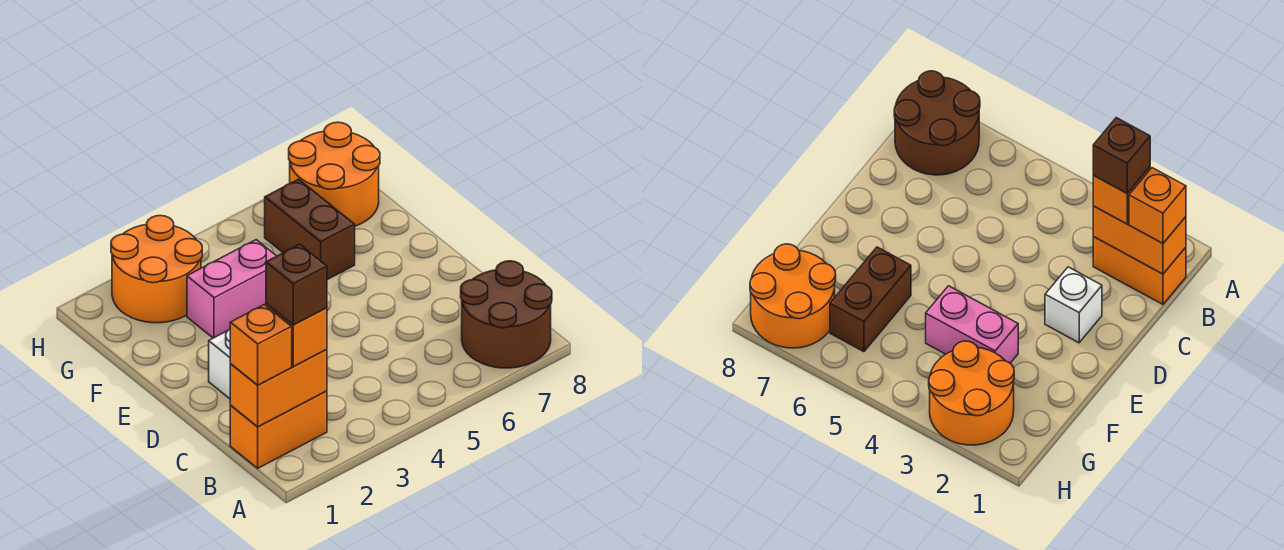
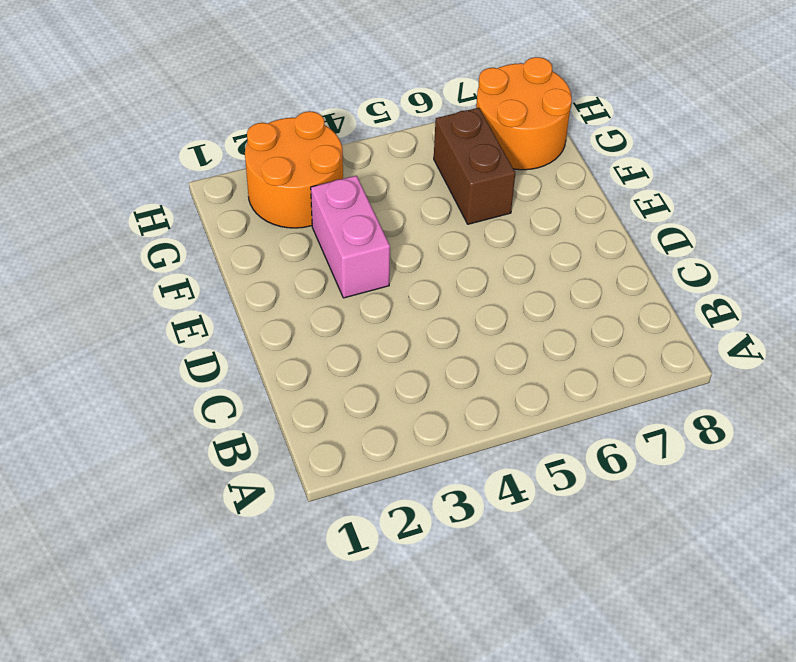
pink 1x2 brick [311,176,390,298] -> pink 1x2 brick turned to [187,240,276,338]
none -> brown 2x2 round brick [461,261,552,368]
none -> orange 1x2 brick [230,391,327,468]

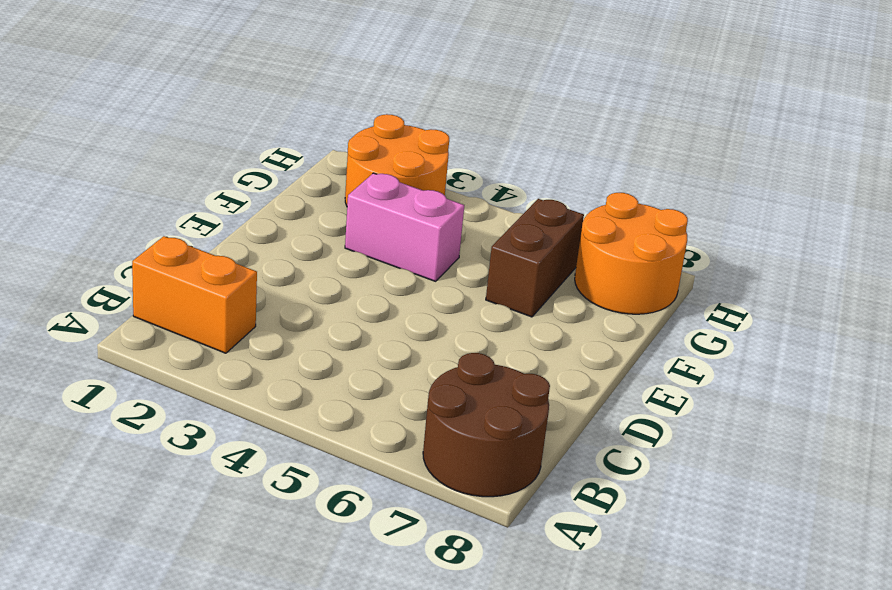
none -> white 1x1 brick [209,329,231,399]
none -> orange 1x2 brick [230,349,327,427]

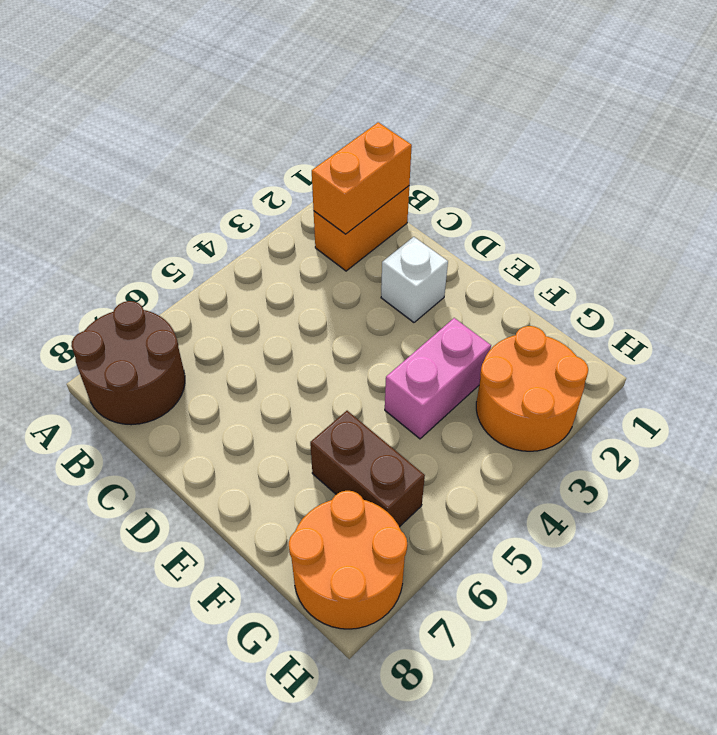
none -> orange 1x1 brick [230,305,292,385]
none -> orange 1x1 brick [266,304,327,367]

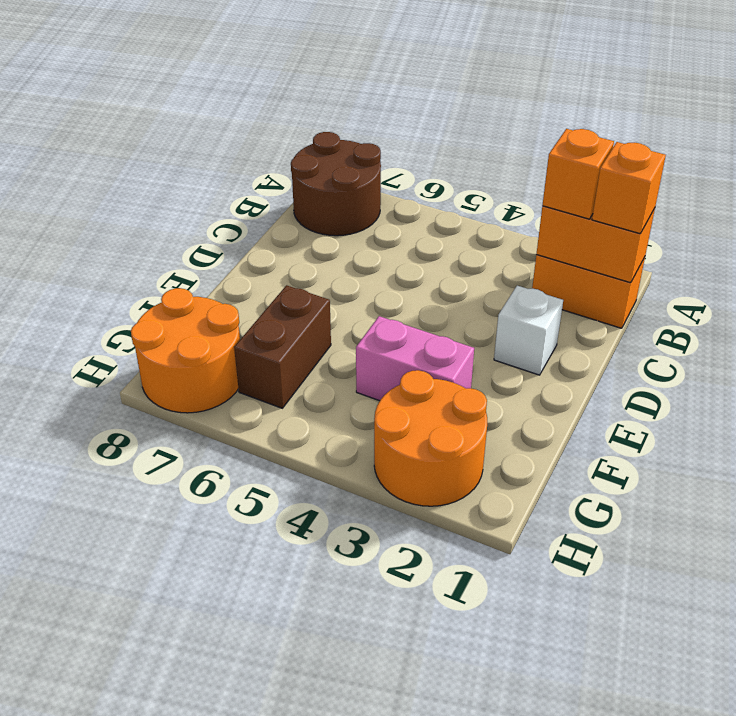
none -> brown 1x1 brick [266,244,327,325]

